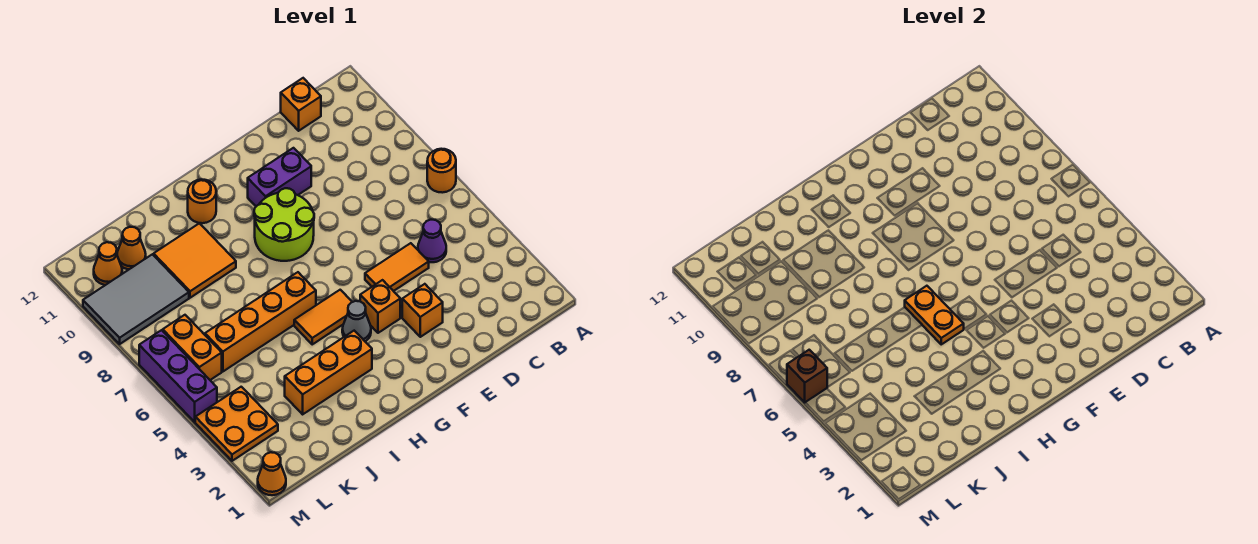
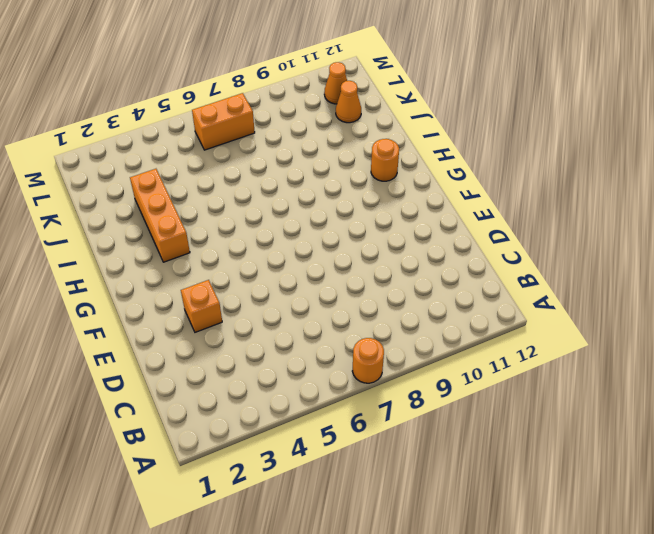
none -> purple 1x1 cone [418,220,446,262]
none -> orange 1x1 brick [281,78,321,131]
none -> orange 1x2 tile [365,243,429,291]

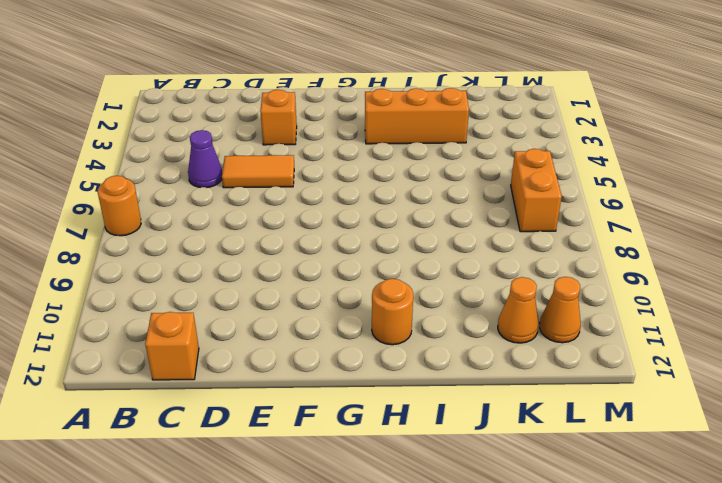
none -> purple 1x2 brick [248,148,311,206]
none -> orange 1x1 brick [360,280,400,333]
none -> lime 2x2 round brick [254,188,314,261]

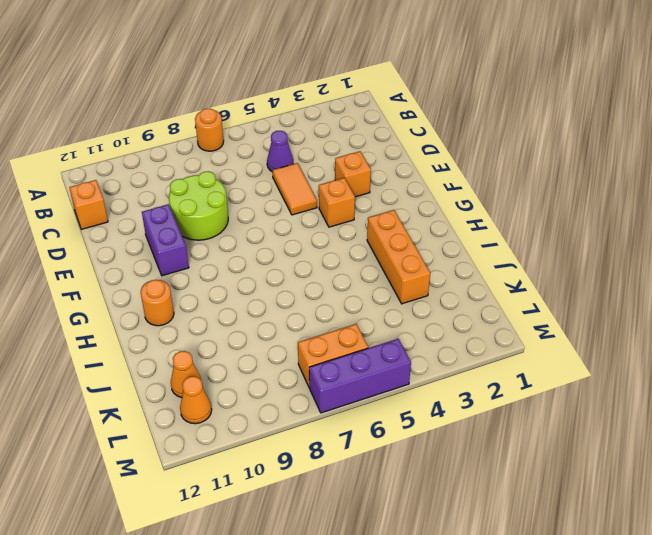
lime 2x2 round brick [169,171,228,240] -> lime 2x2 round brick moved to [254,188,314,261]
none -> grey 1x1 cone [342,301,371,341]
none -> orange 1x2 tile [294,290,352,344]
none -> orange 1x4 brick [205,272,316,371]

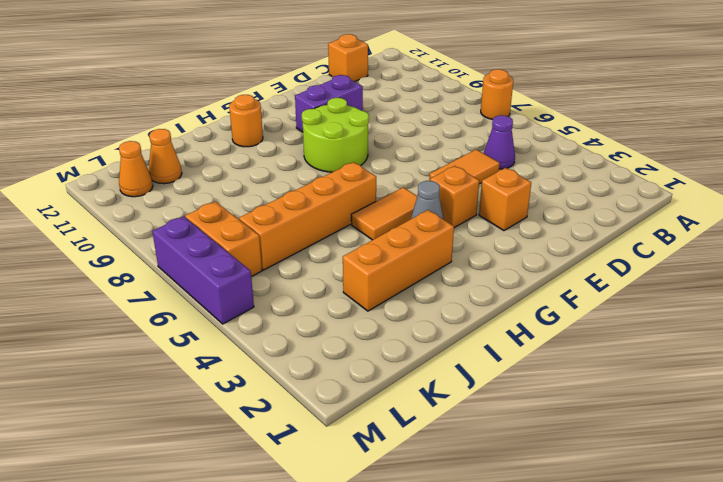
none -> orange 2x2 tile [154,223,236,298]
none -> grey 2x3 tile [83,254,189,344]
none -> orange 2x2 plate [195,387,278,461]

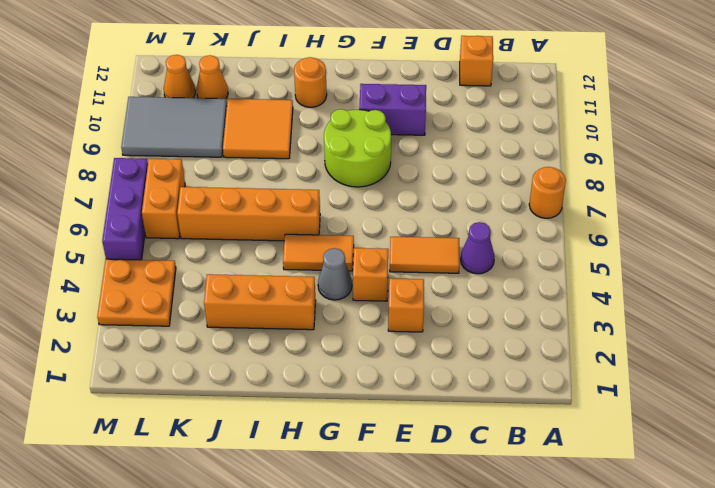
none -> orange 1x1 cone [258,452,286,495]
none -> orange 1x2 plate [905,286,964,344]
none -> brown 1x1 brick [787,350,827,402]

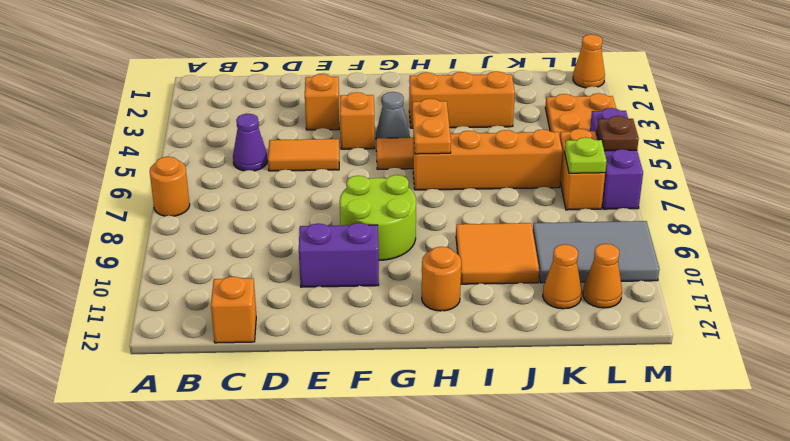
lime 1x1 plate [565,137,606,173] -> none
brown 1x1 plate [597,116,639,151] -> brown 1x1 brick [787,350,827,402]

